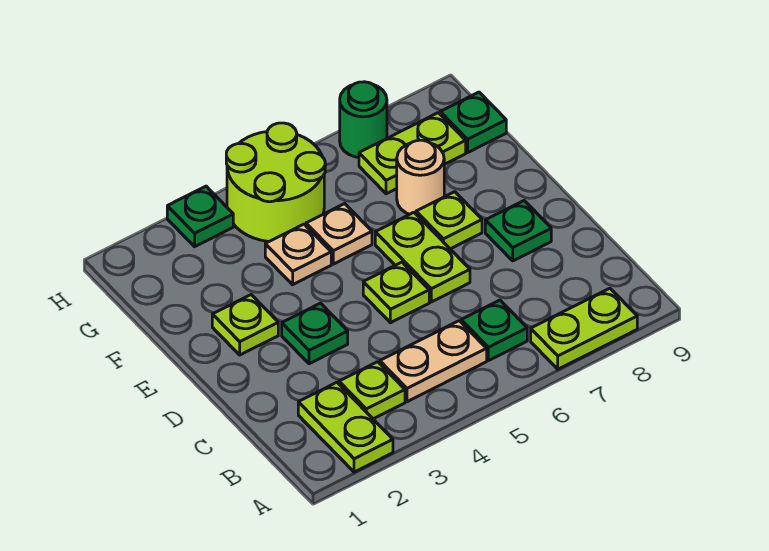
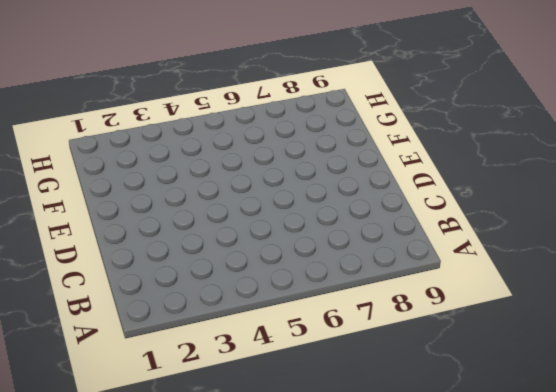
none -> lime 1x2 plate [298,382,393,472]
none -> lime 1x2 plate [531,288,637,369]
none -> lime 1x1 plate [339,362,405,419]

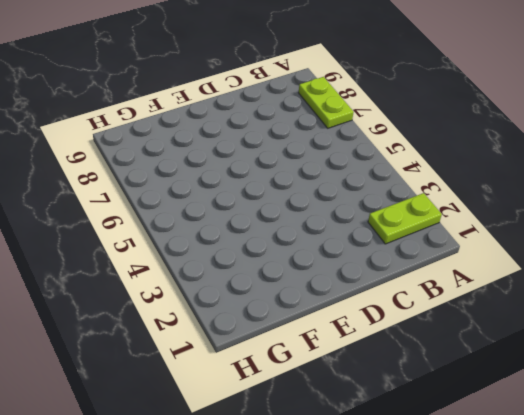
none -> lime 1x1 plate [339,362,405,419]
none -> tan 1x2 plate [380,321,487,402]
none -> green 1x1 plate [461,300,527,361]

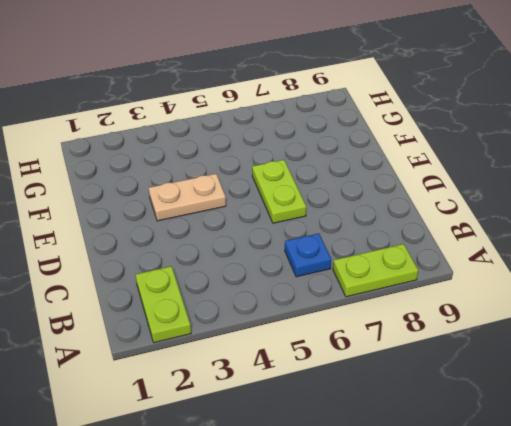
blue 1x1 plate [285,233,331,277] -> green 1x1 plate [461,300,527,361]
tan 1x2 plate [149,174,226,221] -> tan 1x2 plate moved to [380,321,487,402]
none -> lime 1x1 plate [339,362,405,419]
none -> green 1x1 plate [282,303,348,364]
none -> lime 1x1 plate [363,262,429,323]

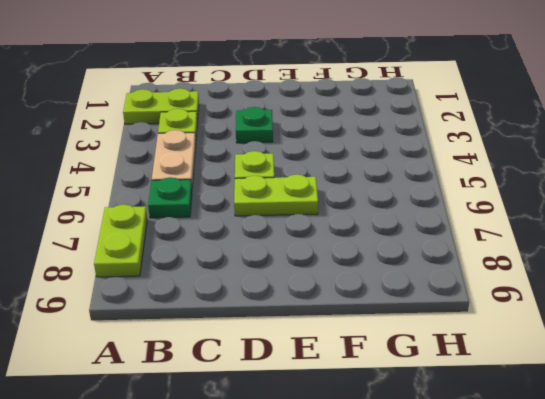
none -> green 1x1 plate [485,201,551,261]
none -> lime 1x1 plate [212,295,278,355]
none -> lime 1x1 plate [416,192,482,249]

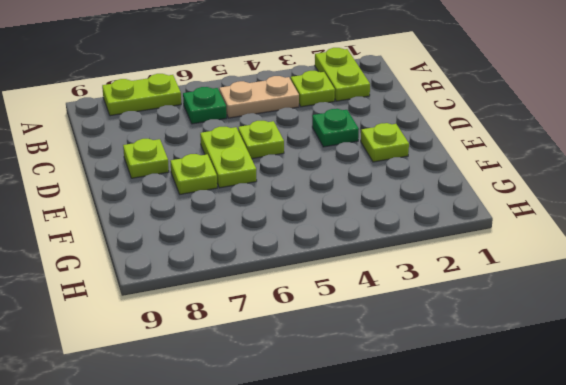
lime 1x1 plate [123,139,169,178] -> green 1x1 plate [485,201,551,261]
none -> tan 1x1 plate [265,224,331,285]
none -> tan 1x1 plate [306,204,372,264]
none -> tan 1x1 round brick [397,140,444,214]

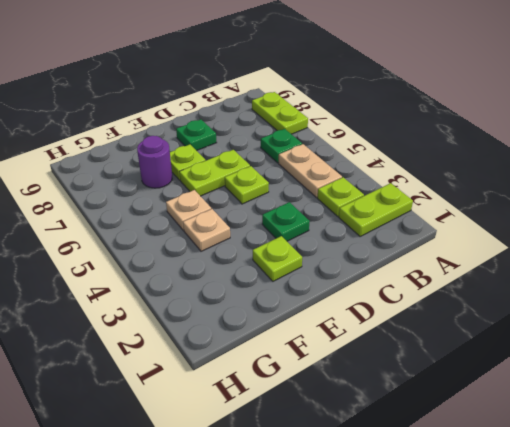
purple 1x1 round brick [137,136,172,188] -> tan 1x1 round brick [397,140,444,214]
none -> lime 2x2 round brick [226,123,325,241]
none -> lime 1x2 plate [359,113,466,194]
none -> green 1x1 plate [440,92,506,152]

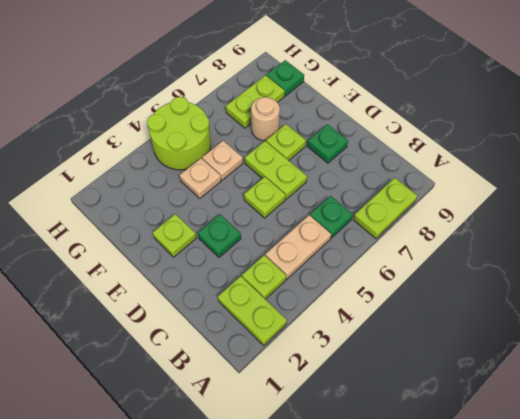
none -> green 1x1 plate [167,186,233,247]
none -> green 1x1 round brick [340,82,387,157]

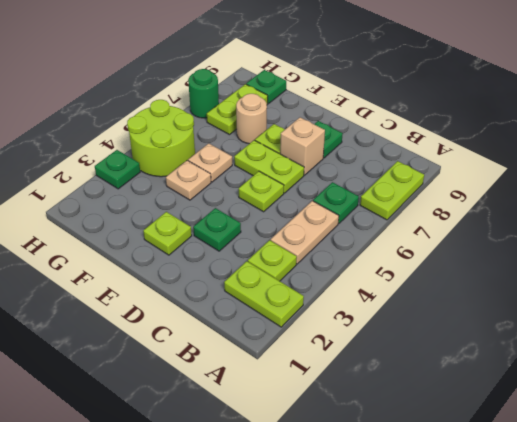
tan 1x1 brick [280,117,325,175] -> none

